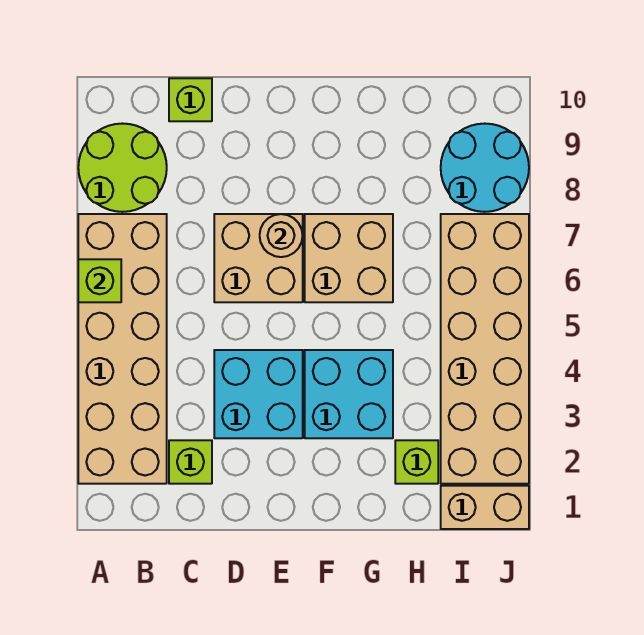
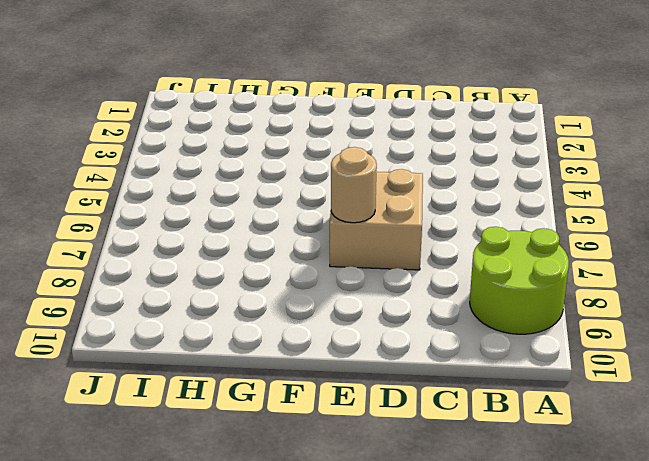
none -> tan 2x6 brick [78,214,167,484]
none -> lime 1x1 brick [169,440,212,484]
none -> lime 1x1 brick [169,78,212,121]

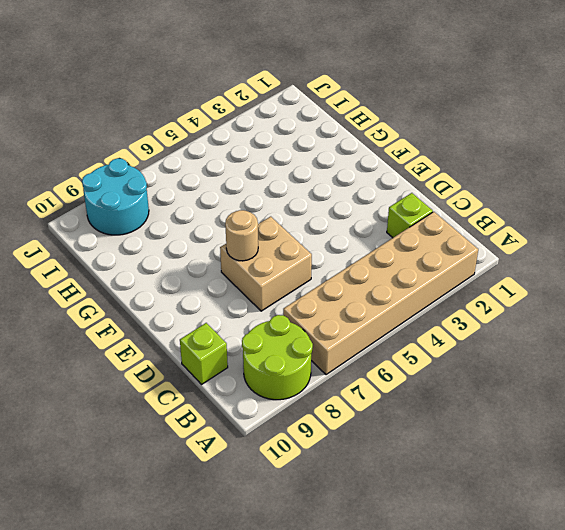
none -> cyan 2x2 brick [214,350,303,438]
none -> cyan 2x2 brick [305,350,393,438]
none -> tan 2x2 brick [305,214,393,302]

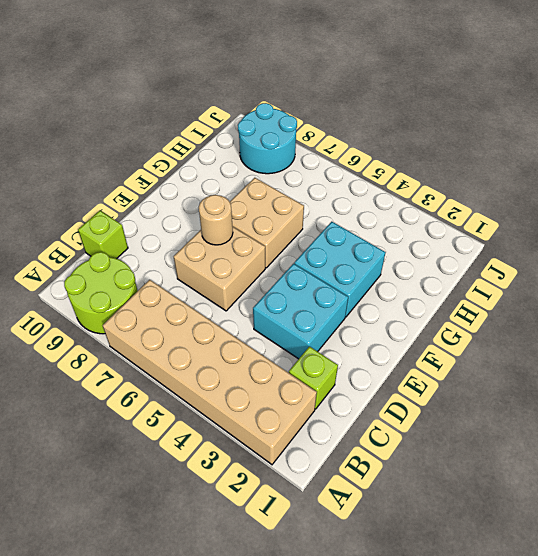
none -> lime 1x1 brick [395,440,438,484]
none -> tan 1x2 brick [441,486,529,529]
none -> tan 2x6 brick [441,214,529,484]

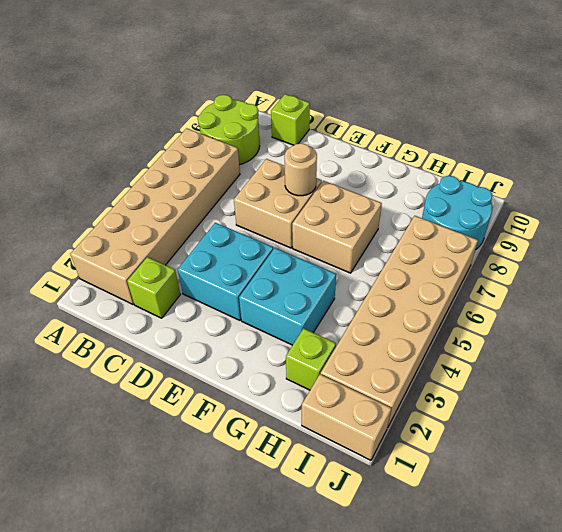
none -> lime 1x1 brick [78,259,121,302]

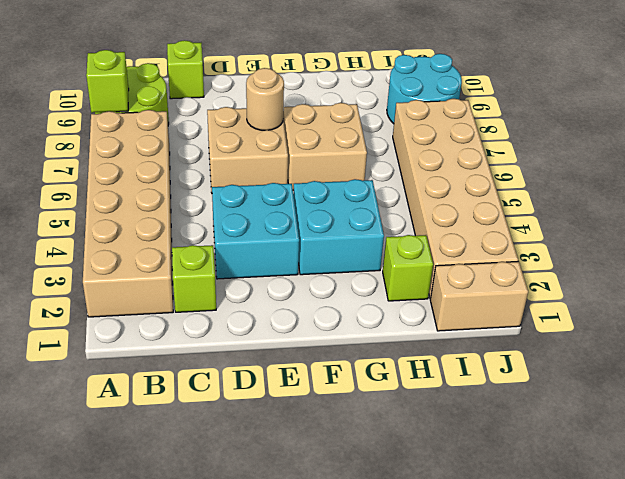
lime 1x1 brick [86,50,129,113] -> lime 1x1 brick moved to [78,259,121,302]

